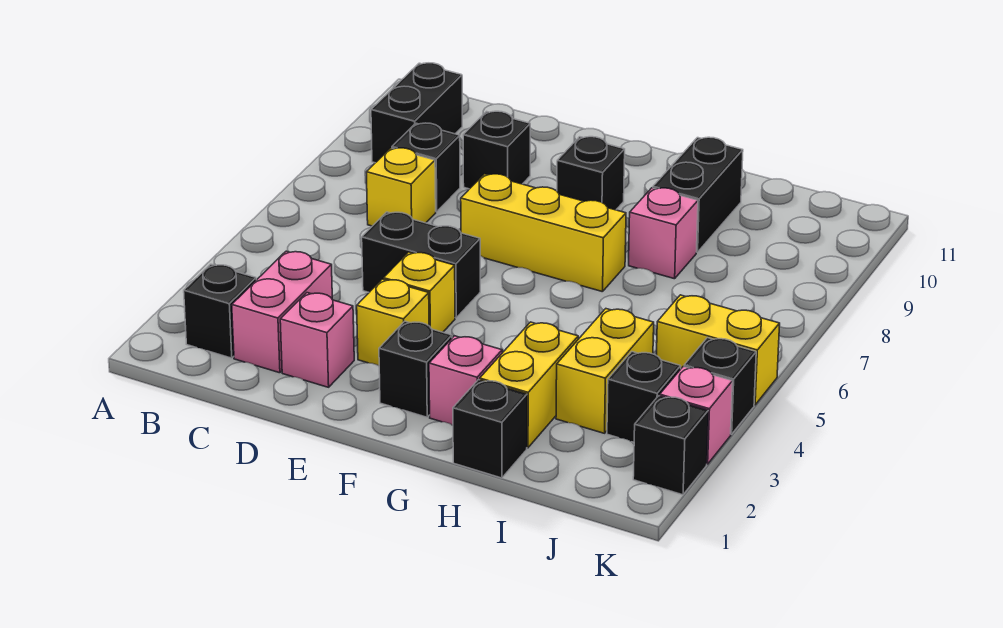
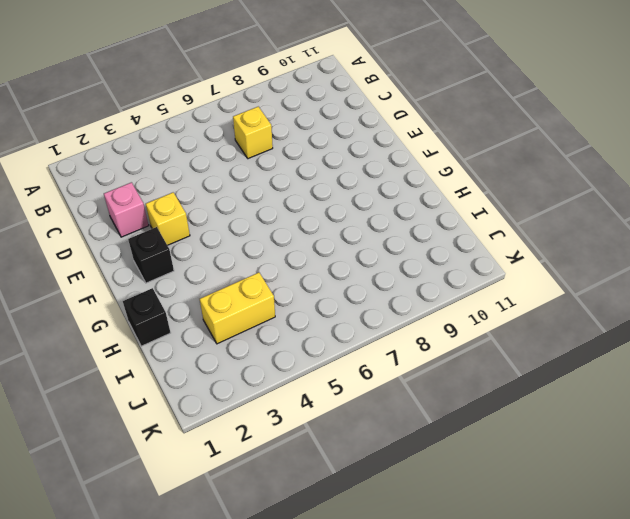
none -> black 1x1 brick [184,264,256,358]
none -> black 1x2 brick [371,63,462,163]
none -> pink 1x2 brick [232,251,332,373]

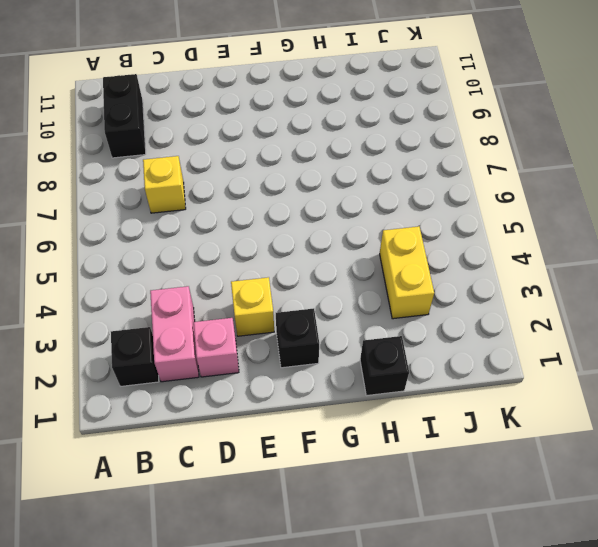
none -> black 1x1 brick [392,123,460,212]
none -> black 1x2 brick [362,212,480,318]
none -> black 1x1 brick [463,111,530,189]

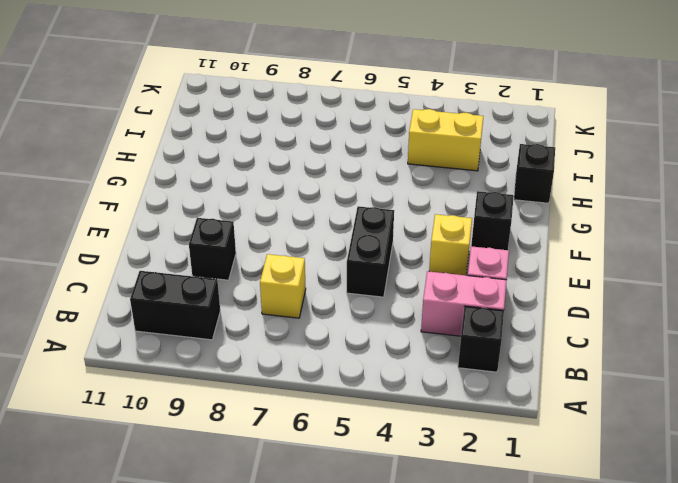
none -> black 1x1 brick [392,123,460,212]
none -> yellow 1x1 brick [384,252,455,332]
none -> yellow 1x3 brick [461,174,626,292]

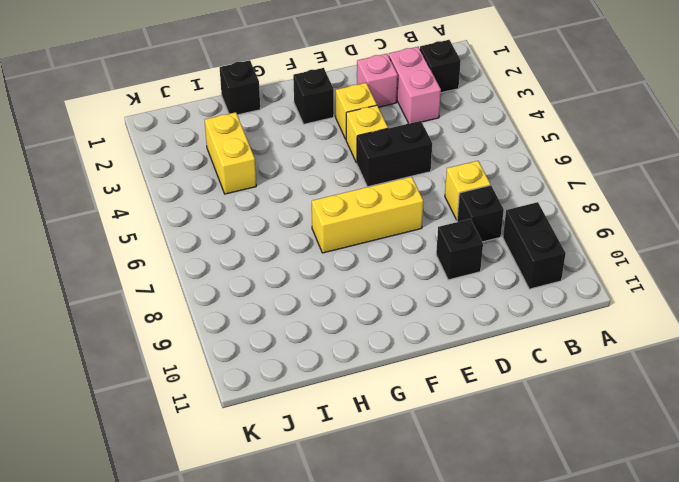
none -> black 1x1 brick [557,137,625,210]
none -> pink 1x1 brick [429,336,502,425]
none -> yellow 1x2 brick [480,322,578,448]

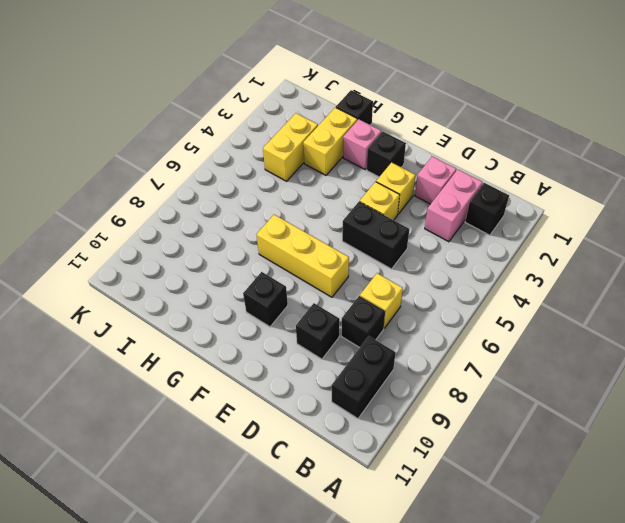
none -> pink 1x1 brick [629,188,698,279]
none -> black 1x2 brick [653,137,743,252]
none -> black 1x1 brick [607,352,681,442]

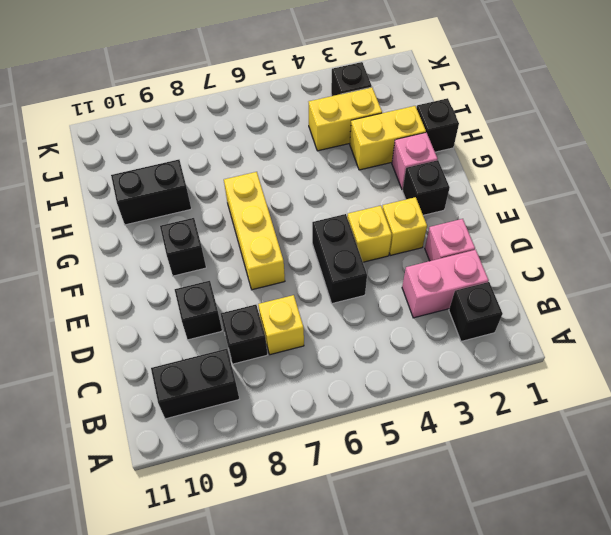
none -> pink 1x1 brick [629,188,698,279]
none -> yellow 1x2 brick [657,295,780,405]
none -> black 1x1 brick [633,396,708,495]

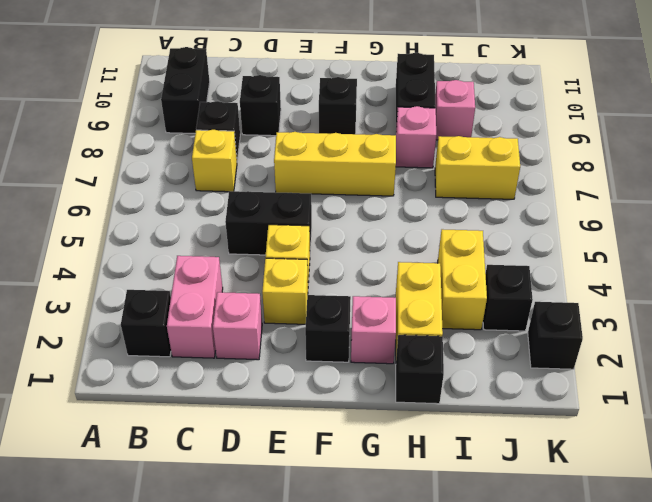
yellow 1x2 brick [435,136,520,199] -> yellow 1x2 brick moved to [657,295,780,405]
pink 1x1 brick [435,80,475,140] -> pink 1x1 brick moved to [660,366,733,464]
none -> black 1x1 brick [684,338,756,434]

